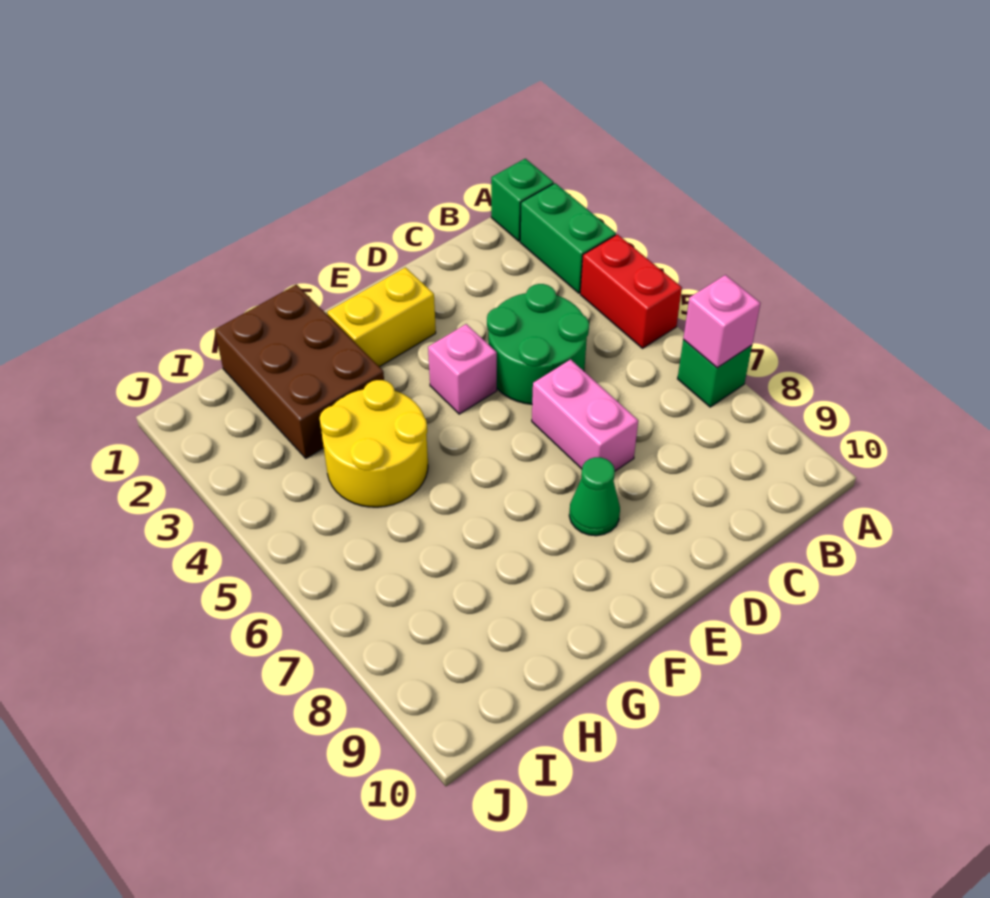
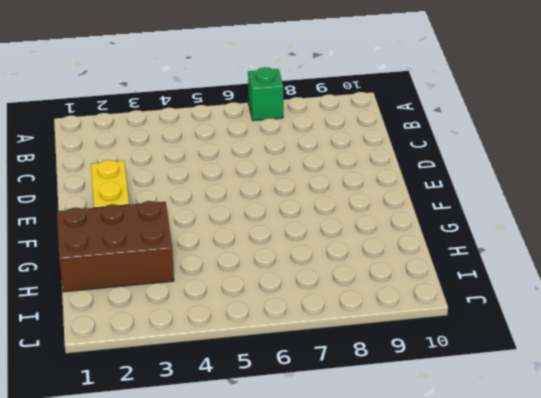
none -> green 1x1 brick [491,159,554,241]
none -> green 1x2 brick [520,183,616,293]
none -> red 1x2 brick [580,234,682,348]

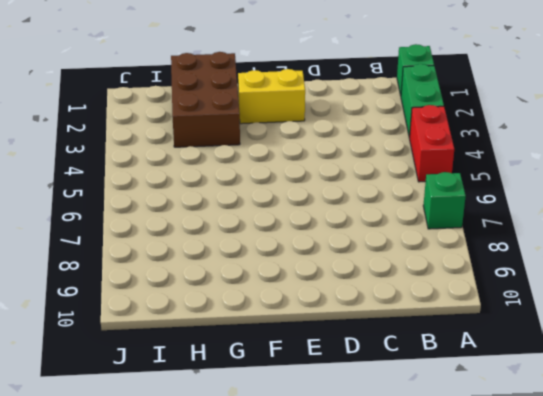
none -> green 2x2 round brick [487,284,589,404]
none -> pink 1x2 brick [532,359,638,471]
none -> pink 1x1 brick [428,324,497,414]

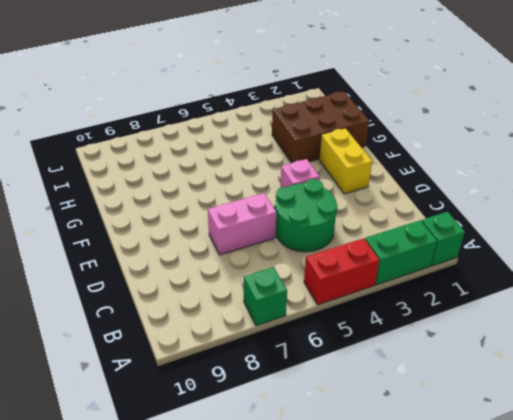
none -> green 1x1 cone [569,457,620,536]
none -> yellow 2x2 round brick [320,380,428,507]
none -> pink 1x1 brick [683,275,761,368]

